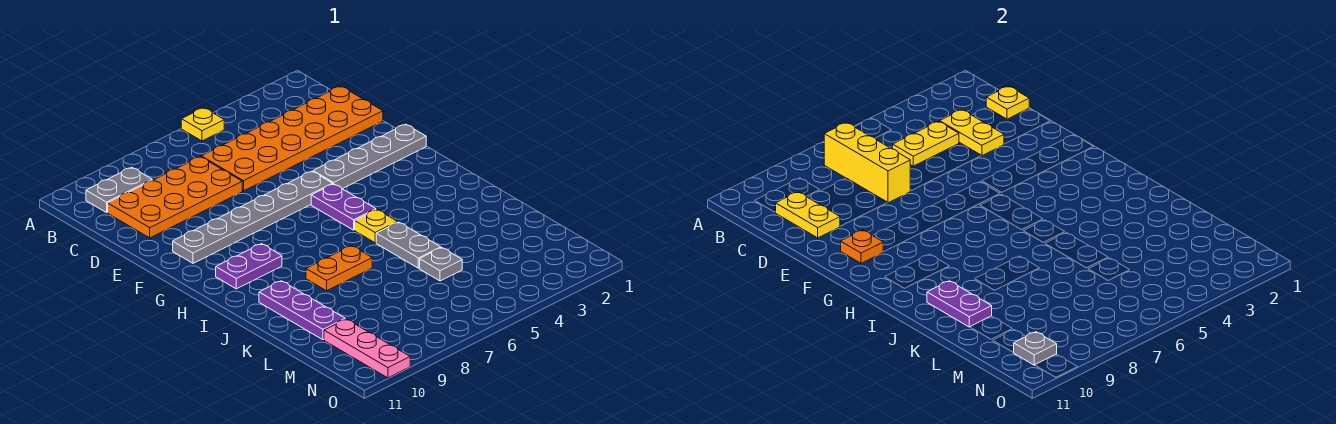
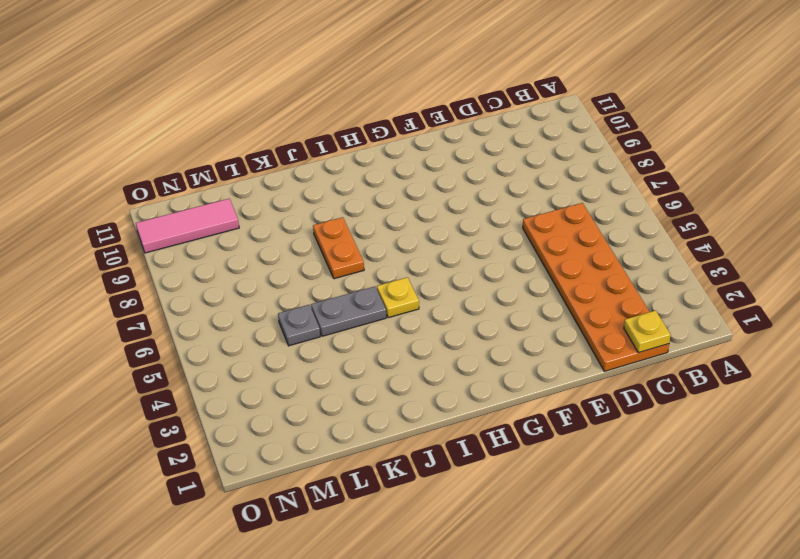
pink 1x3 tile [136,199,239,253] -> pink 1x3 plate [324,319,410,378]
none -> yellow 1x1 plate [181,108,224,141]
none -> grey 1x2 plate [86,167,152,212]
none -> orange 2x4 plate [108,157,242,238]

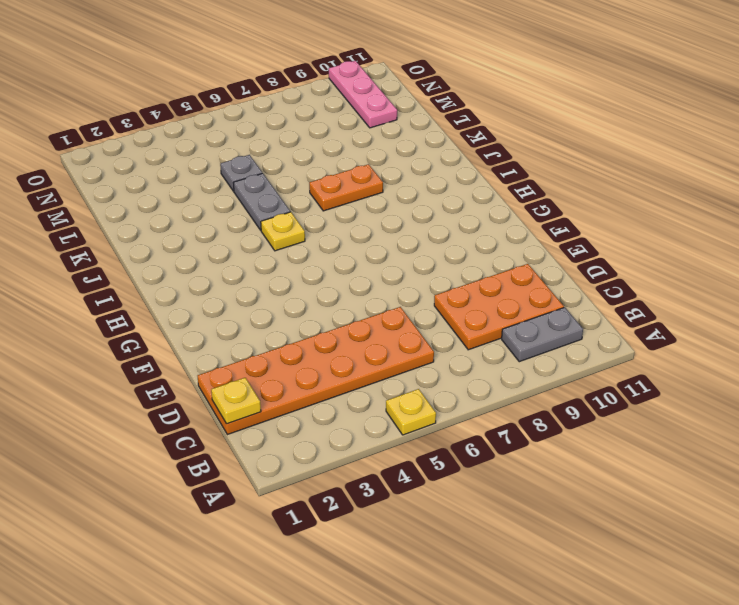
orange 2x3 plate [434,264,564,350] -> orange 2x4 plate [108,157,242,238]
none -> grey 1x4 plate [313,124,426,189]
none -> grey 1x6 plate [173,171,333,263]
none -> purple 1x2 plate [311,184,376,230]

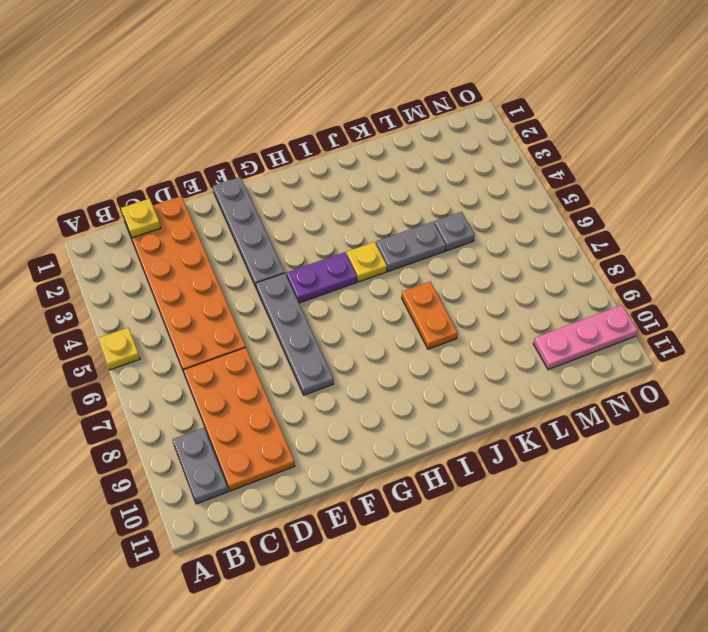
grey 1x4 plate [256,273,334,395] -> grey 1x6 plate [173,171,333,263]
none -> purple 1x2 plate [216,244,282,289]
none -> purple 1x3 plate [259,281,345,340]
none -> yellow 1x3 brick [824,123,910,203]

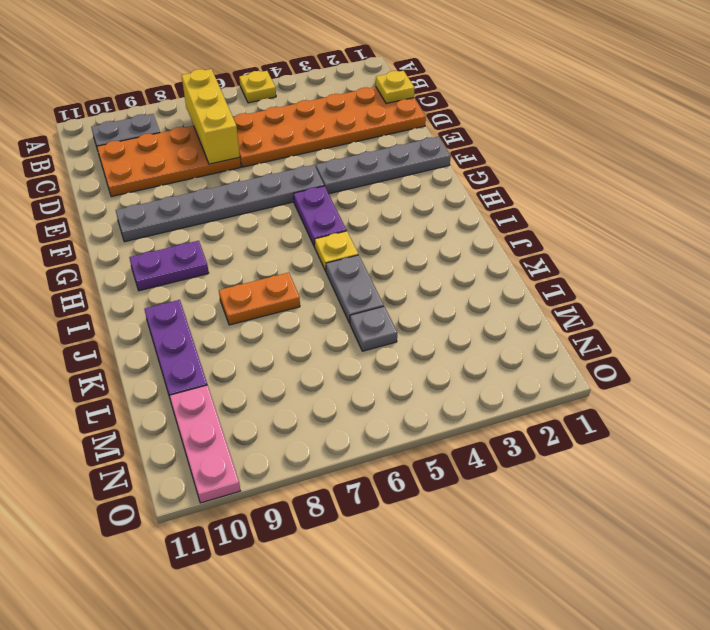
none -> yellow 1x2 plate [940,110,1004,156]
none -> yellow 1x2 plate [893,121,959,166]
none -> yellow 1x2 plate [776,192,840,238]

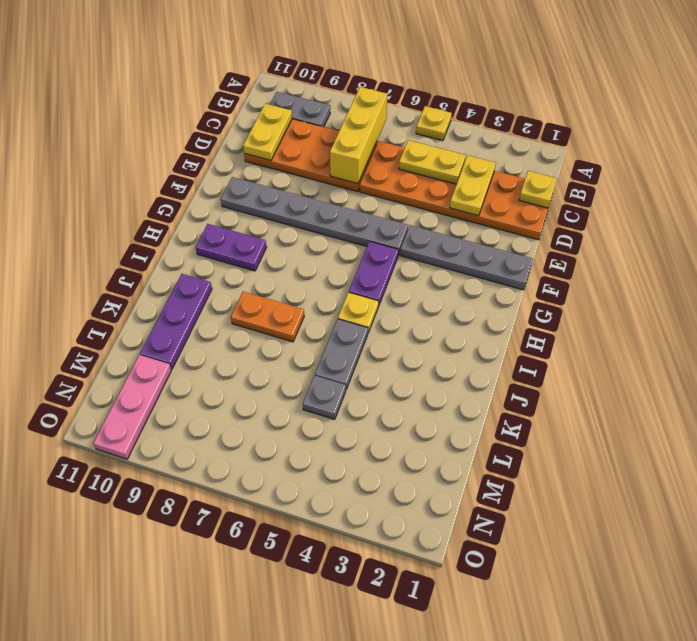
none -> orange 1x1 plate [841,230,883,263]
none -> purple 1x2 plate [927,281,992,327]
none -> grey 1x1 plate [1013,332,1057,365]

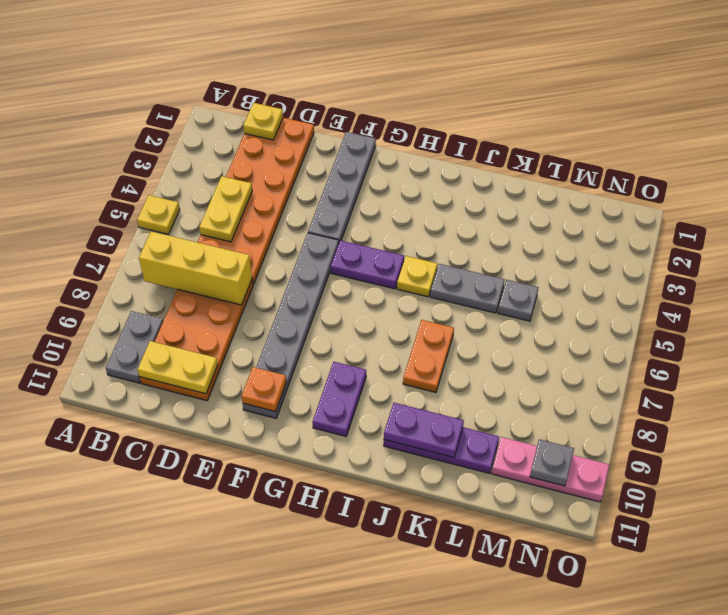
none -> yellow 1x2 plate [940,110,1004,156]

